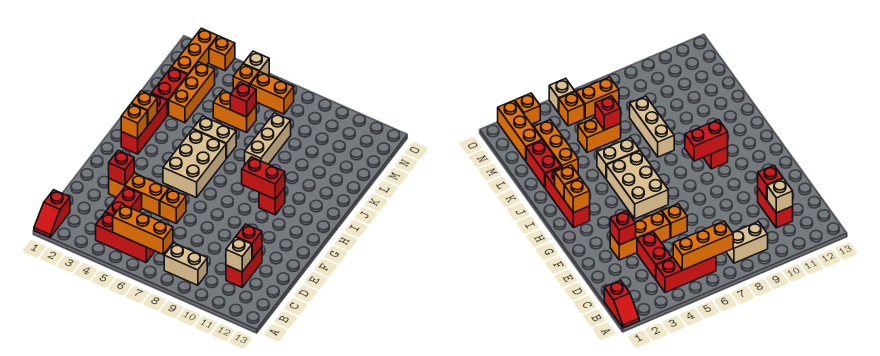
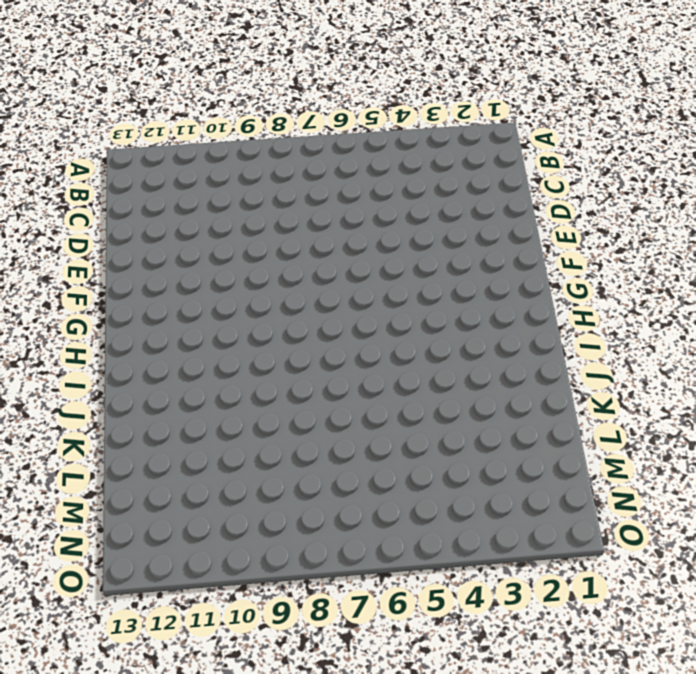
none -> red 1x2 slope [34,190,70,238]
none -> red 1x3 brick [96,212,155,262]
none -> tan 1x2 brick [164,243,207,285]

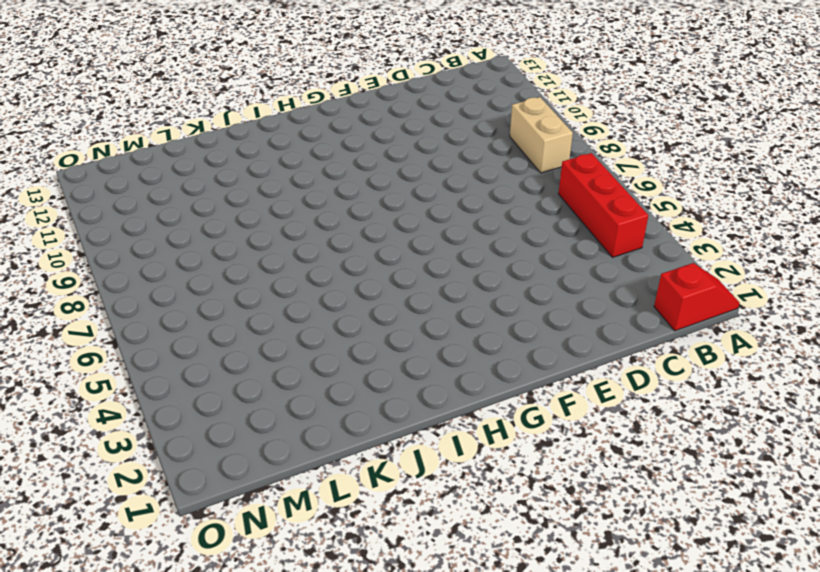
none -> red 1x2 brick [106,187,142,216]
none -> red 1x2 brick [226,247,262,287]
none -> orange 1x3 brick [109,173,169,216]

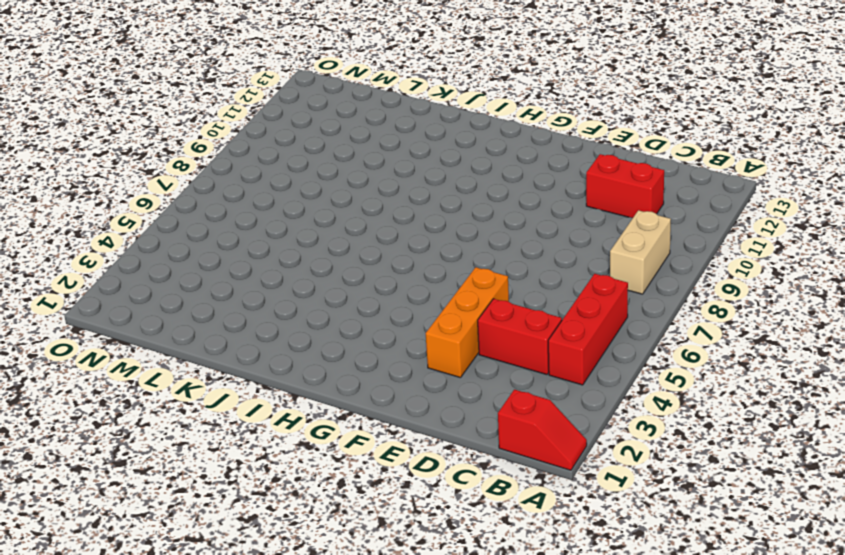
none -> orange 1x1 brick [160,189,186,223]
none -> tan 2x3 brick [163,129,226,198]
none -> red 1x3 brick [121,93,167,154]

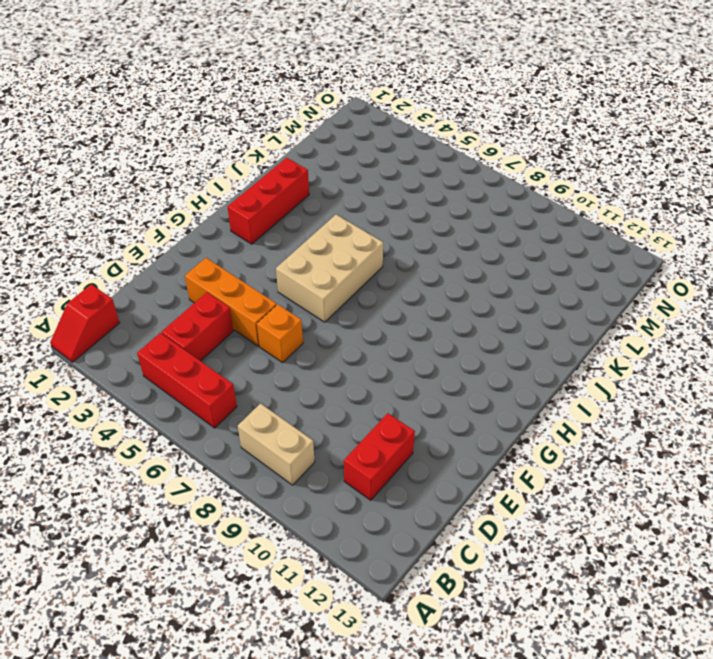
none -> red 1x1 brick [259,188,285,215]
none -> tan 1x2 brick [193,116,236,159]
none -> tan 1x3 brick [245,113,291,164]

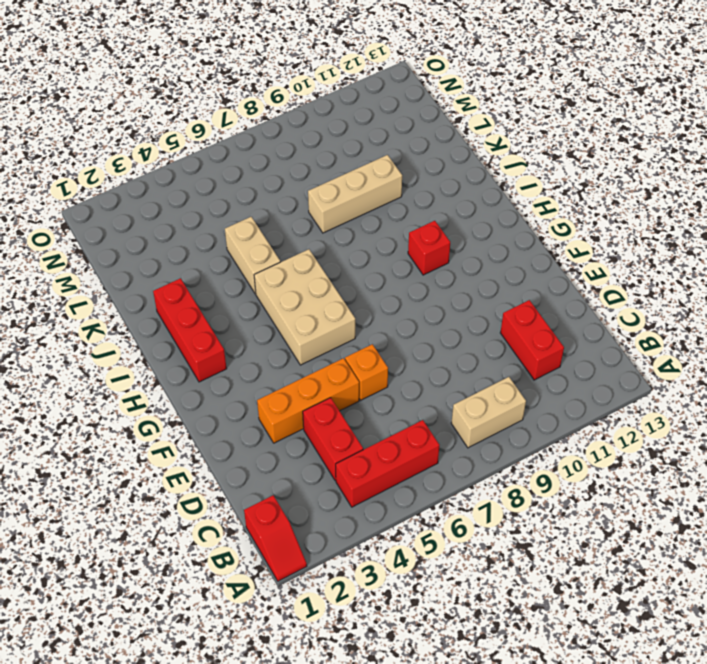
tan 1x2 brick [225,217,280,294] -> tan 1x2 brick turned to [193,116,236,159]
tan 1x3 brick [308,155,402,233] -> tan 1x3 brick turned to [245,113,291,164]
none -> red 1x2 brick [152,67,188,115]
none -> orange 1x3 brick [169,62,215,123]
none -> orange 1x2 brick [213,90,256,132]

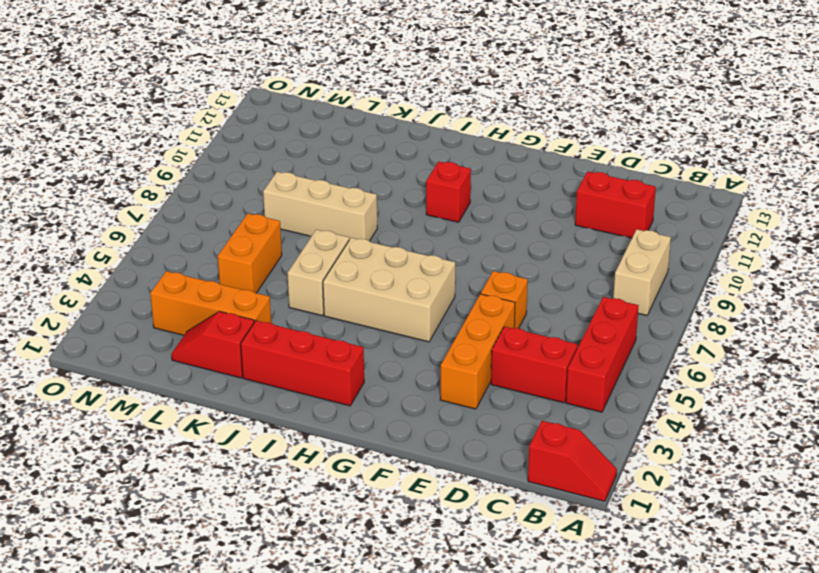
red 1x2 slope [171,311,254,378] -> red 1x2 brick [152,67,188,115]
none -> orange 1x3 brick [172,28,218,75]
none -> orange 1x1 brick [233,64,259,90]
none -> orange 1x2 brick [250,72,294,114]

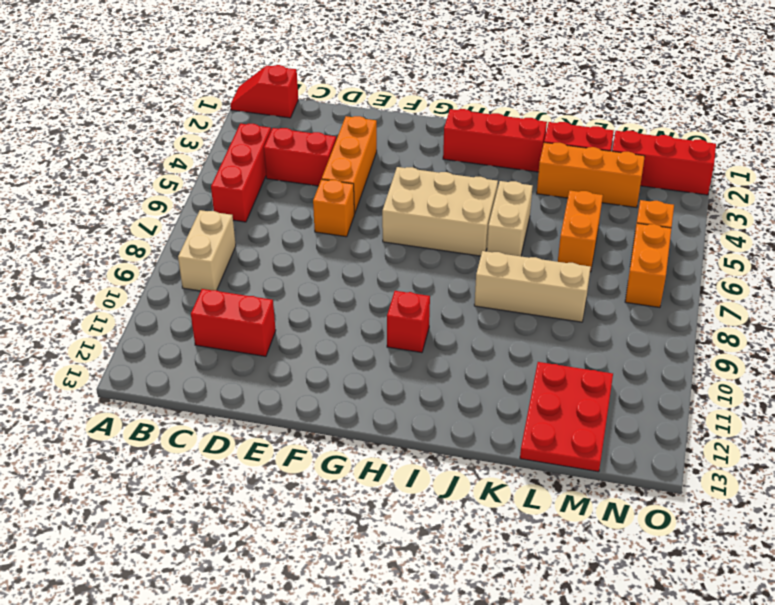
red 2x3 plate [520,362,613,472] -> none
red 1x3 brick [612,131,716,195] -> orange 1x3 brick [172,28,218,75]
none -> orange 1x1 brick [209,36,235,71]
none -> tan 1x1 brick [243,51,269,75]
none -> orange 1x3 brick [113,205,173,255]

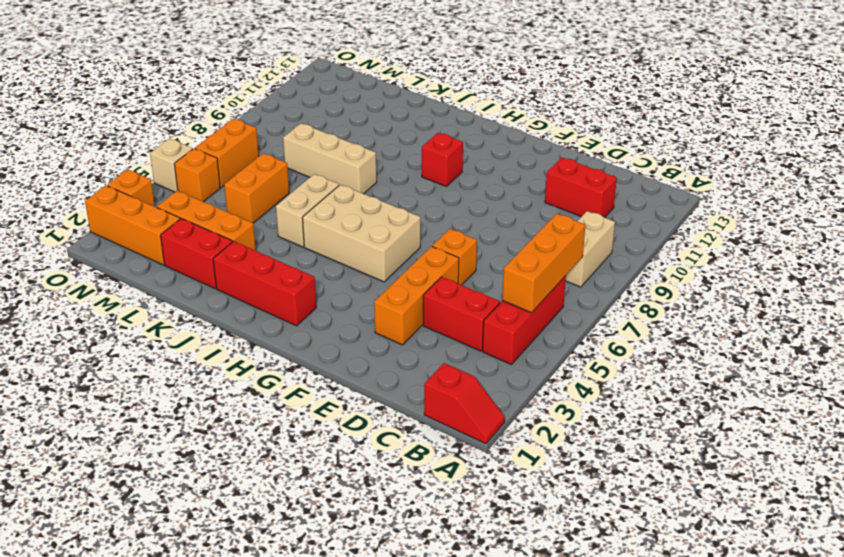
none -> tan 1x1 brick [226,237,252,272]
none -> red 1x1 brick [236,224,262,259]
none -> red 1x1 brick [108,150,134,185]

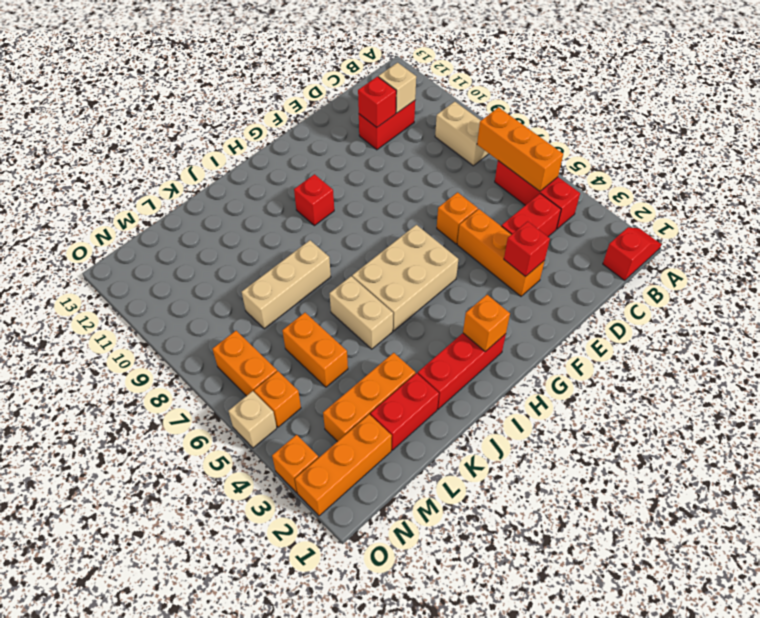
none -> red 1x2 brick [242,157,285,199]
none -> orange 1x1 brick [131,91,157,126]
none -> red 1x1 brick [230,82,256,117]

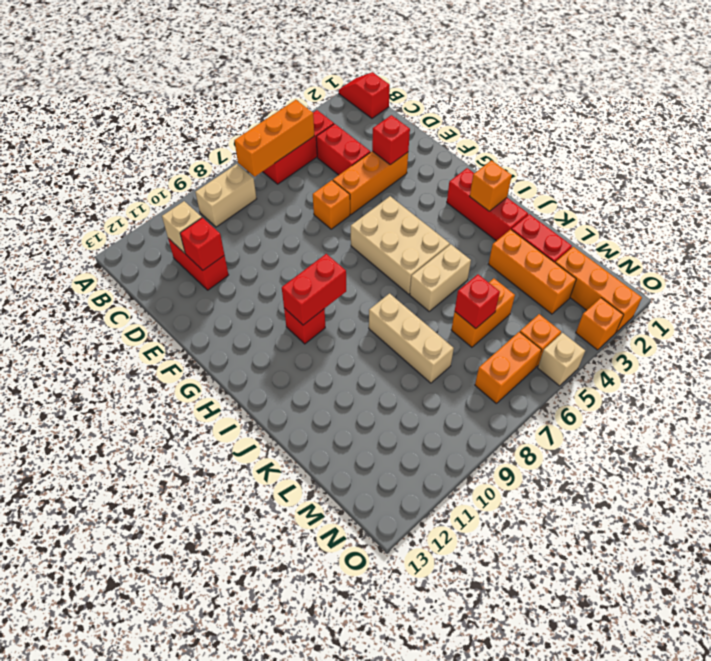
none -> orange 1x1 brick [121,104,147,139]

